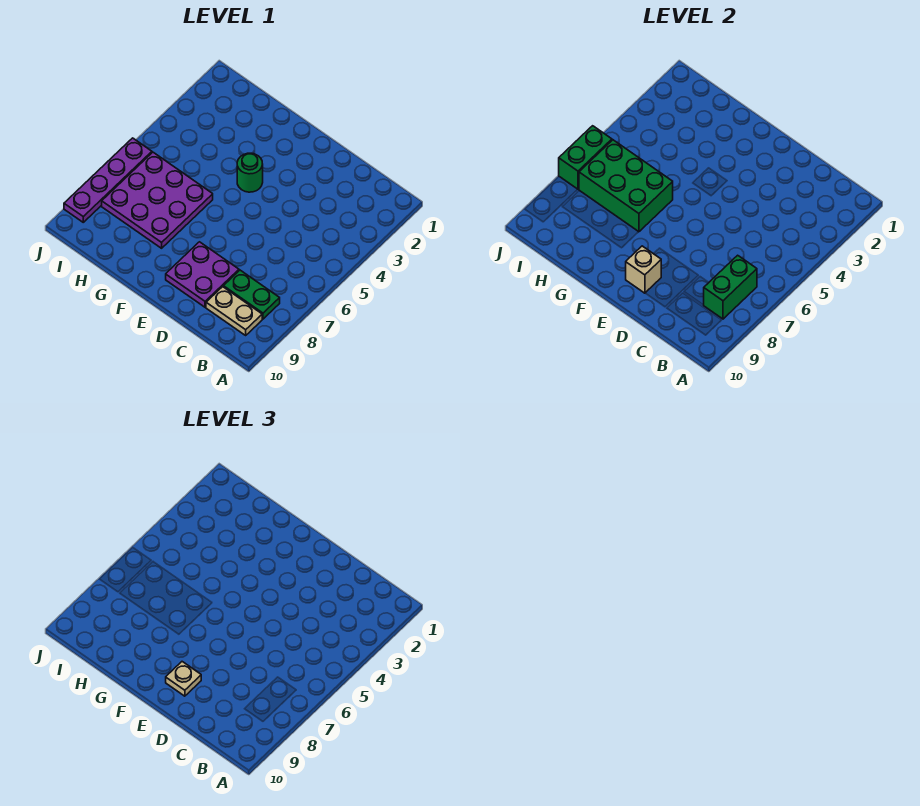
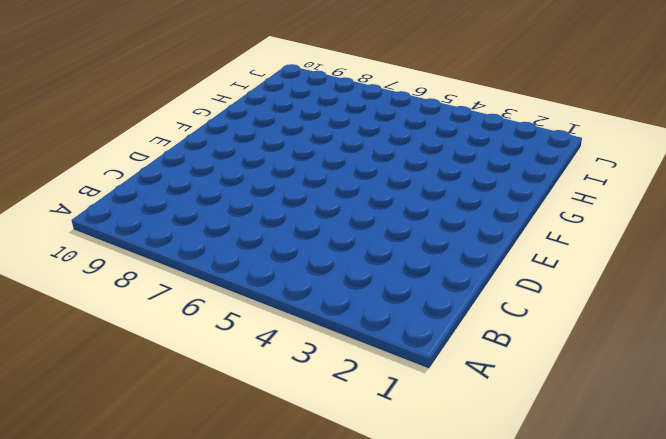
none -> green 1x2 plate [223,270,280,319]
none -> tan 1x2 plate [206,287,262,335]

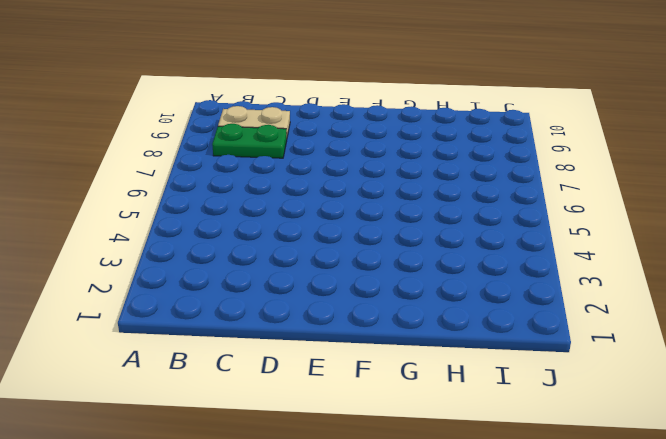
none -> purple 2x2 plate [166,242,239,307]
none -> green 1x1 round brick [237,153,263,192]

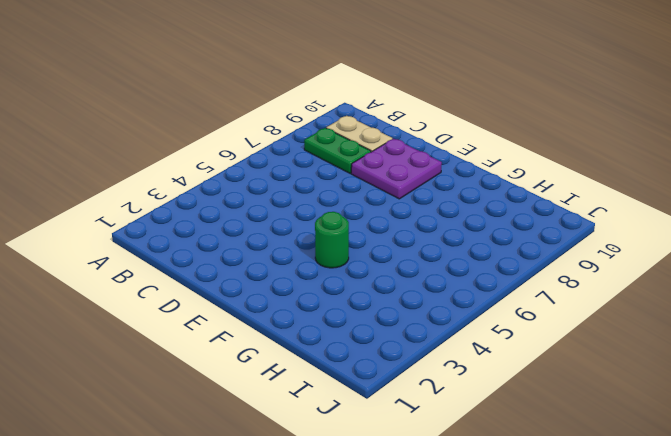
none -> purple 3x3 plate [102,152,213,248]
none -> purple 1x4 plate [64,138,152,222]

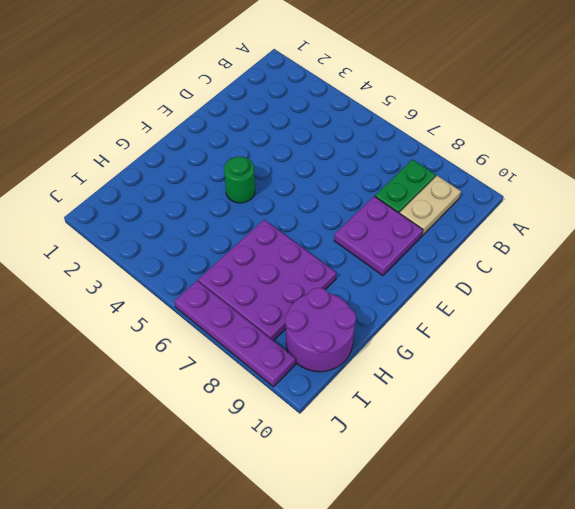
purple 2x2 round brick [285,288,356,372] -> none
none -> green 1x2 brick [704,255,757,319]
none -> tan 1x1 brick [626,246,661,293]

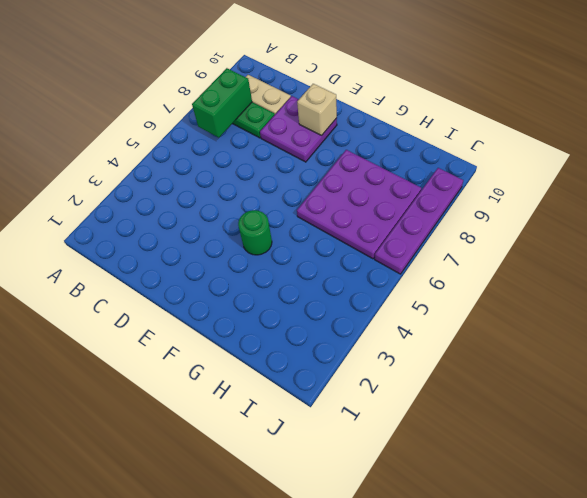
none -> green 2x3 brick [579,140,673,232]
none -> green 1x2 brick [559,126,612,189]

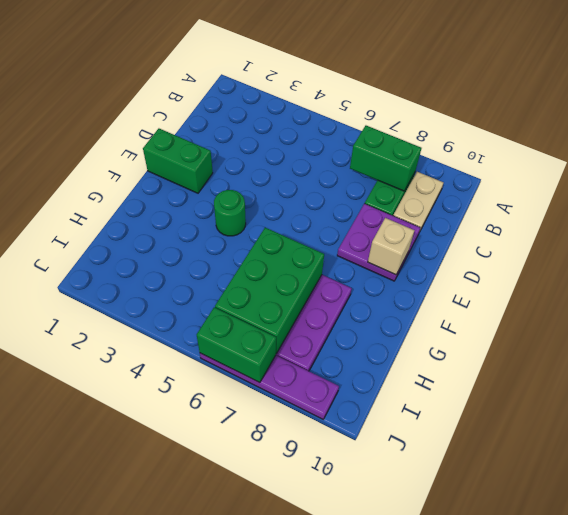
green 1x2 brick [143,129,213,193] -> none
none -> tan 1x1 plate [166,662,201,696]

